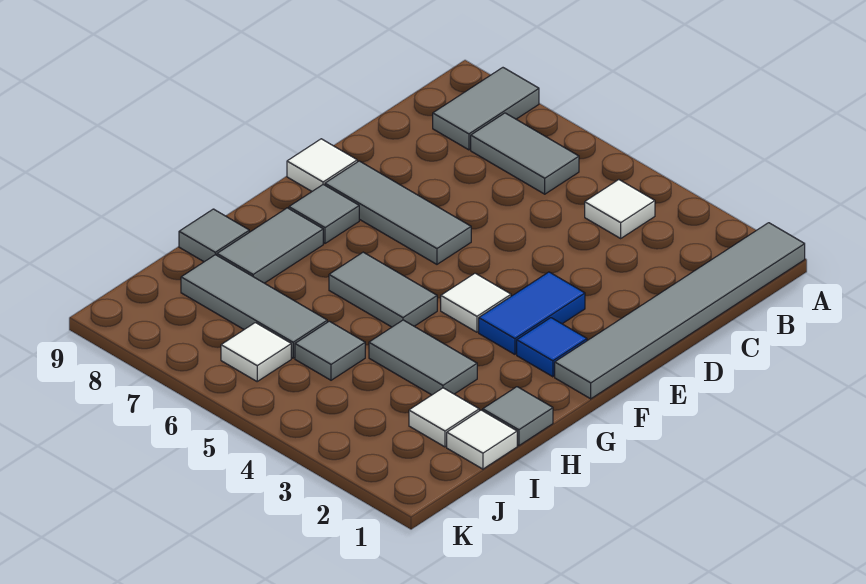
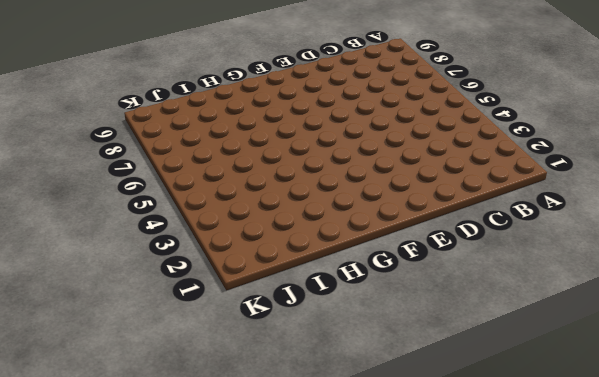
none -> grey 1x6 tile [555,223,805,399]
none -> grey 1x2 tile [433,68,539,150]
none -> white 1x1 tile [585,180,655,238]

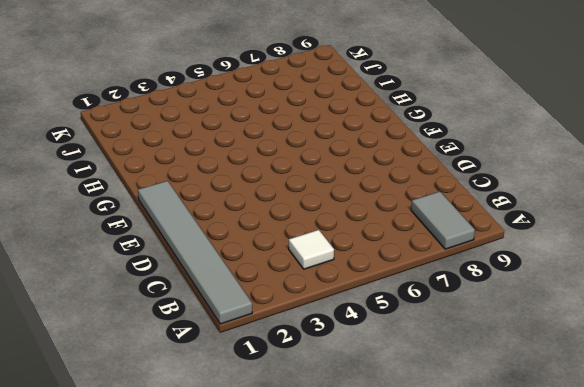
none -> grey 1x2 tile [471,113,579,194]
none -> blue 1x2 tile [479,272,585,354]
none -> grey 1x3 tile [325,161,471,264]

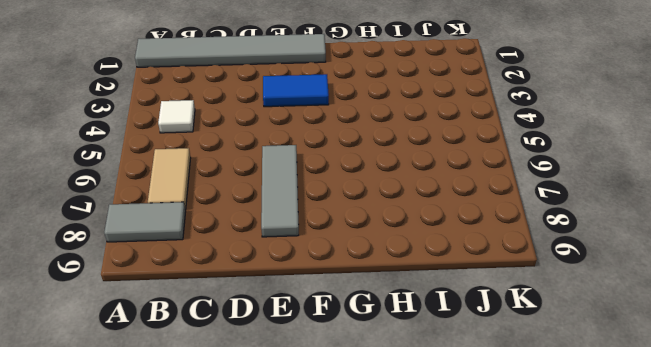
tan 1x2 tile [148,148,191,210] -> grey 1x2 tile [471,113,579,194]
none -> white 1x1 tile [287,139,357,191]
none -> blue 1x1 tile [517,318,587,377]
none -> white 1x1 tile [441,273,511,332]

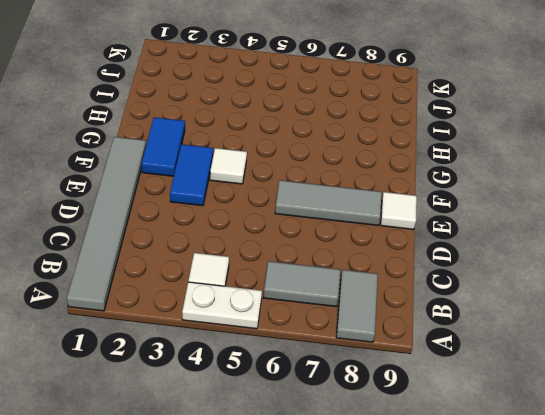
white 1x2 plate [182,282,262,329] -> none
blue 1x2 tile [141,117,185,176] -> blue 1x1 tile [517,318,587,377]
none -> grey 1x1 tile [289,185,359,243]
none -> grey 1x2 tile [329,252,437,327]
none -> grey 1x2 tile [217,208,323,283]

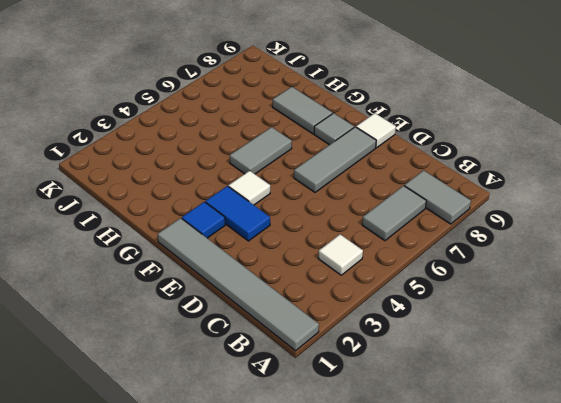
none -> grey 1x1 tile [483,387,553,446]
none -> grey 1x2 tile [369,320,477,395]
none -> grey 1x1 tile [179,209,249,262]

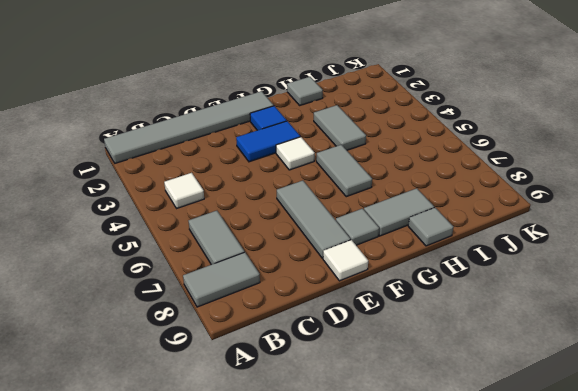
none -> white 1x1 tile [447,410,517,469]
none -> white 1x1 tile [409,388,479,447]
none -> grey 1x1 tile [295,321,365,380]

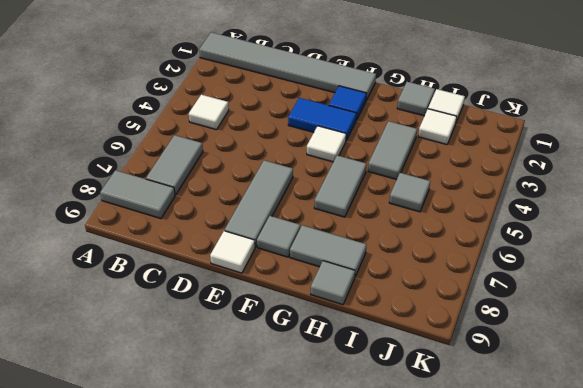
none -> grey 1x3 tile [181,255,327,358]
none -> white 1x1 tile [221,323,291,381]

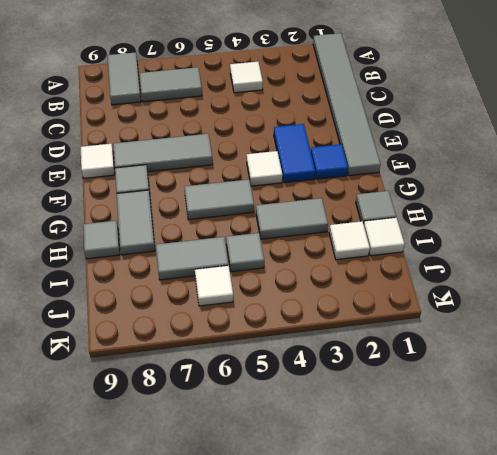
grey 1x2 tile [156,237,229,280] -> grey 1x3 tile [181,255,327,358]

